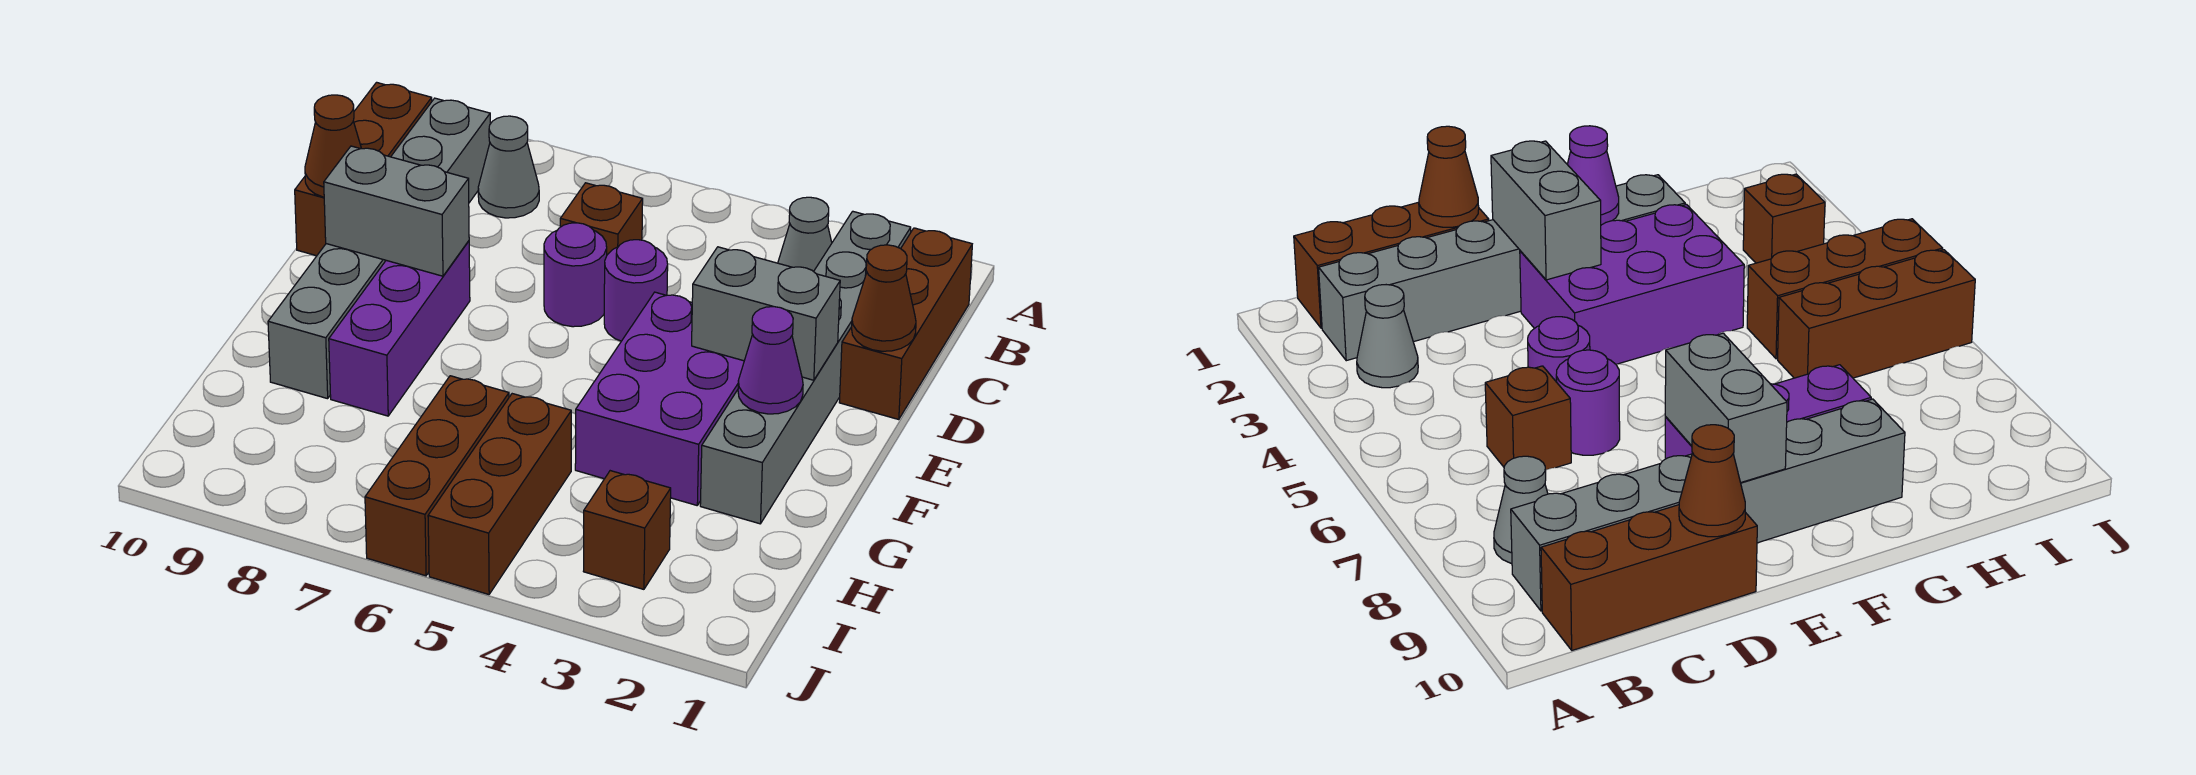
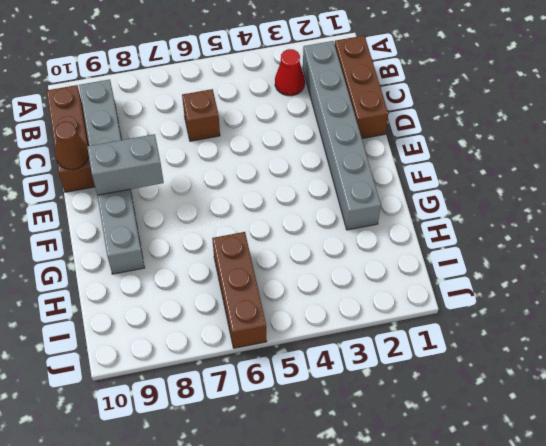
red 1x1 cone [275,49,305,96] -> grey 1x1 cone [778,197,832,272]
none -> grey 1x1 cone [478,116,539,218]
none -> purple 1x1 round brick [604,240,668,341]
none -> purple 1x1 round brick [544,223,607,327]

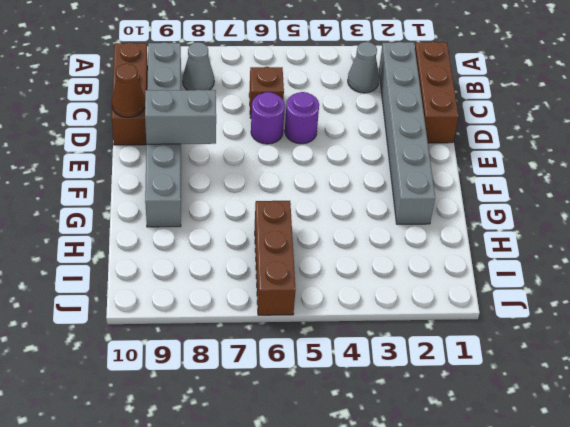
none -> purple 2x3 brick [575,292,744,505]
none -> purple 1x3 brick [329,241,470,416]
none -> brown 1x3 brick [428,394,571,594]

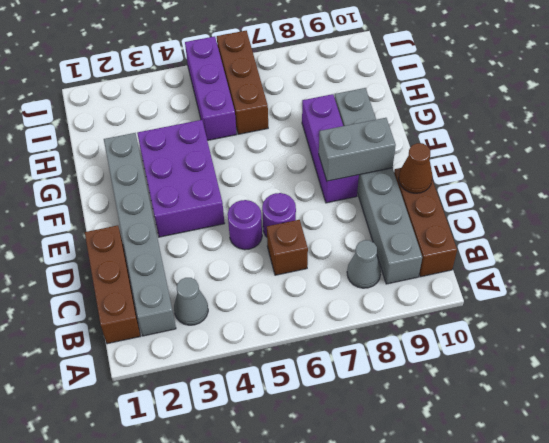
purple 1x3 brick [185,36,237,140] -> brown 1x3 brick [428,394,571,594]
none -> brown 1x1 brick [583,471,671,589]
none -> brown 1x1 cone [852,245,916,351]
none -> grey 1x2 brick [692,247,840,380]

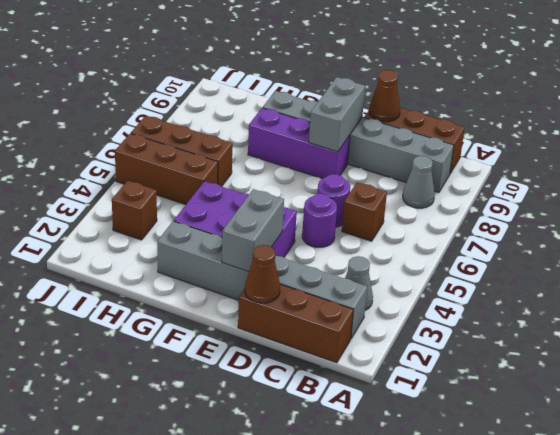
none -> purple 1x1 cone [738,307,803,414]

